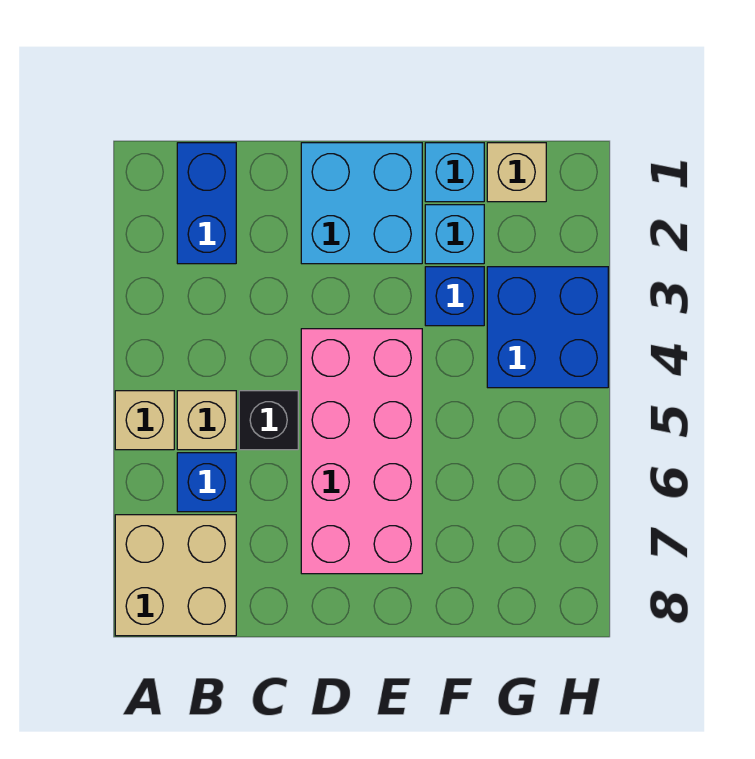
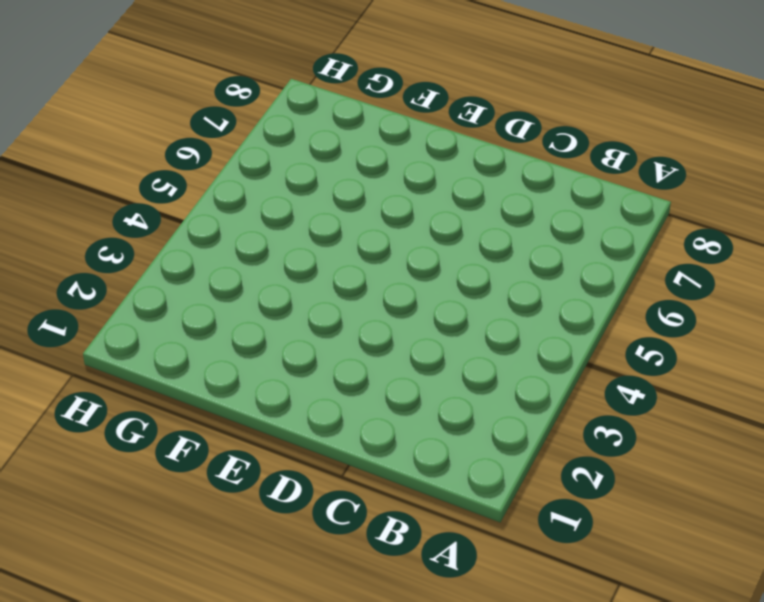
none -> tan 1x1 brick [115,391,174,450]
none -> tan 2x2 brick [115,515,236,636]
none -> blue 1x2 brick [177,143,236,264]

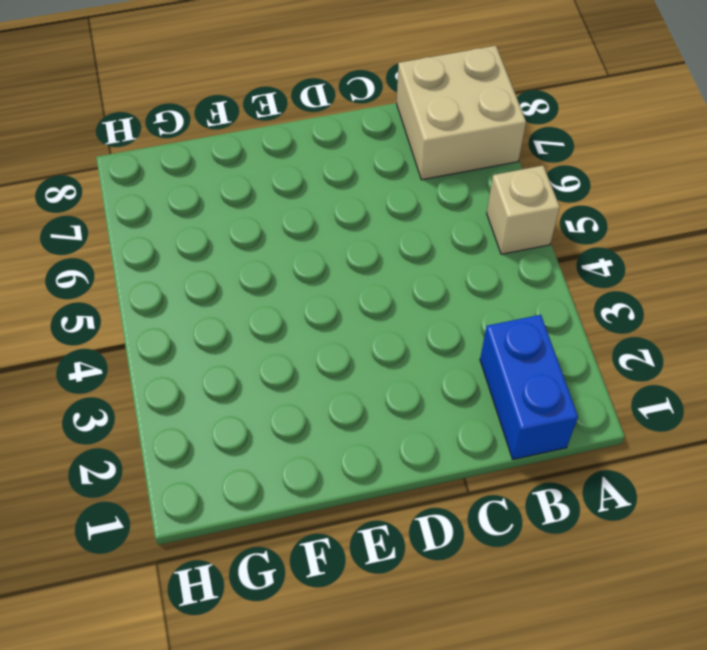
none -> tan 1x1 brick [177,391,236,450]
none -> blue 1x1 brick [177,453,236,512]
none -> black 1x1 brick [239,391,298,450]

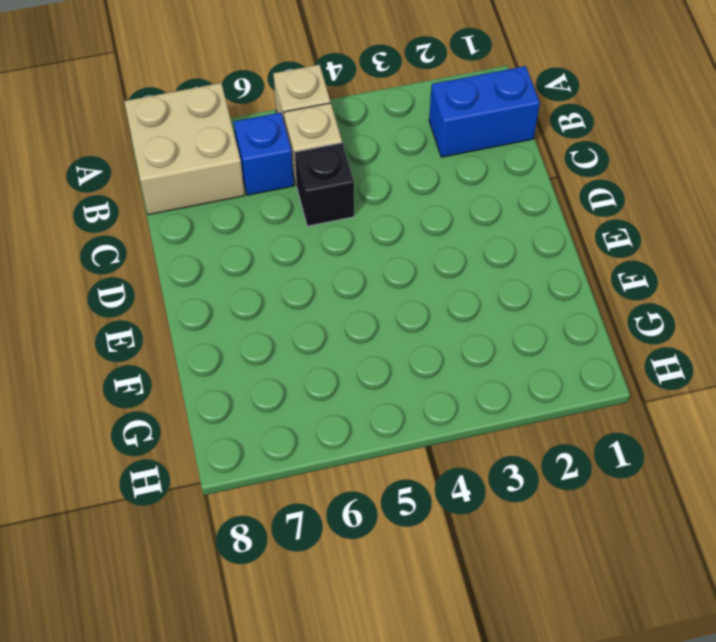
none -> cyan 2x2 brick [301,143,422,264]
none -> pink 2x4 brick [301,329,422,574]
none -> cyan 1x1 brick [425,143,484,202]

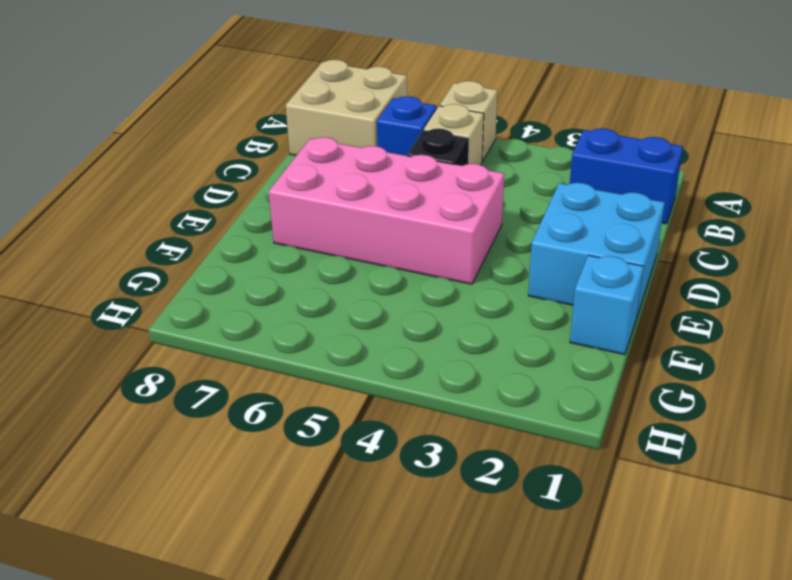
none -> cyan 1x1 brick [425,205,484,264]
none -> blue 1x1 brick [425,267,484,326]
none -> tan 1x1 brick [487,143,546,202]

